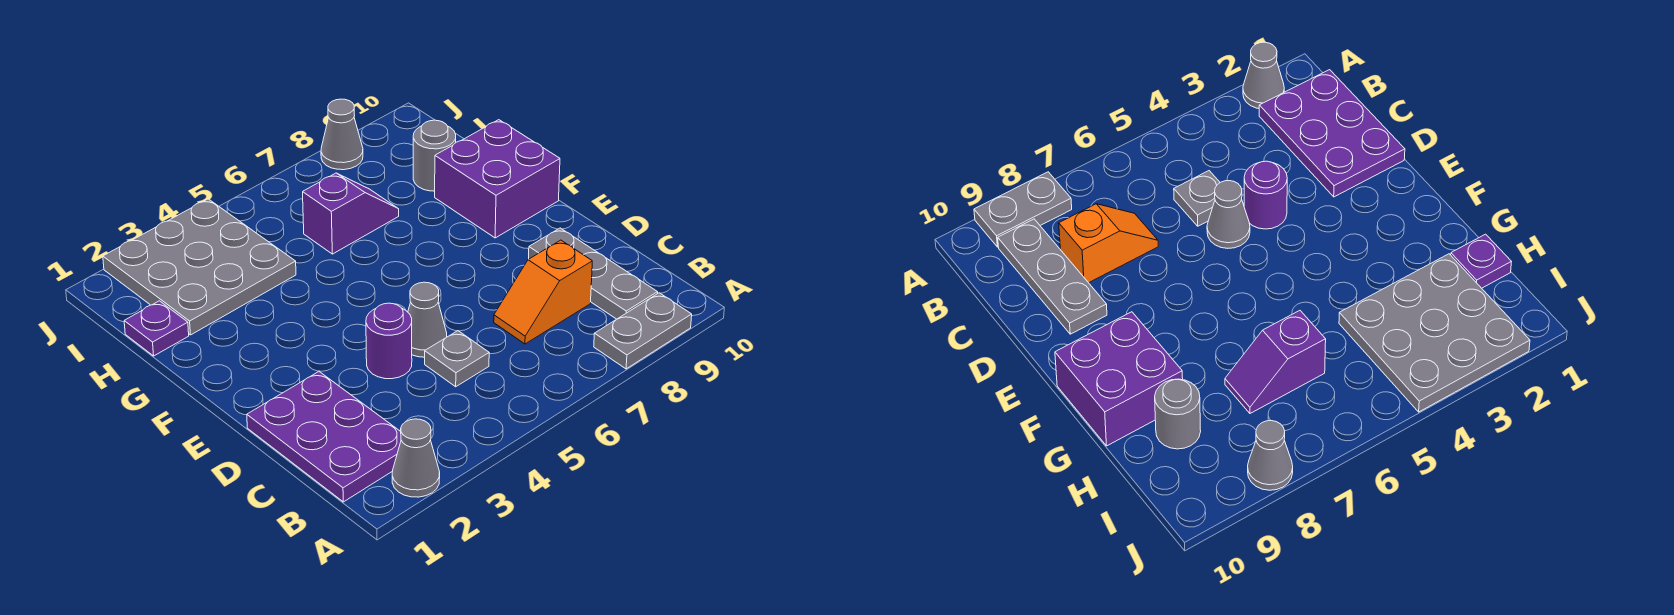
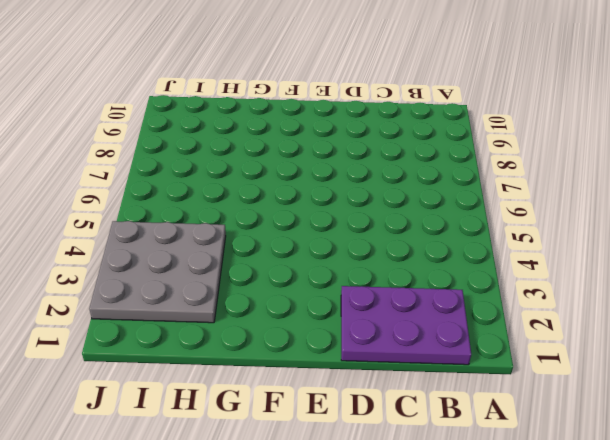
none -> grey 1x1 cone [392,419,440,497]
none -> grey 1x2 plate [594,293,692,369]
none -> grey 1x3 plate [529,228,658,319]

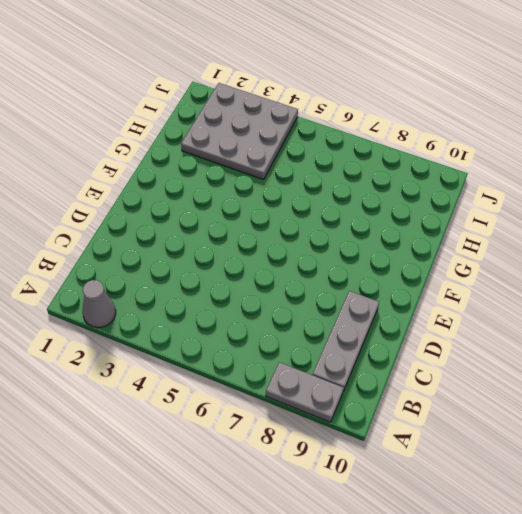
none -> purple 2x3 plate [247,372,401,502]
none -> grey 1x1 plate [425,331,489,387]
none -> orange 1x2 slope [494,240,592,344]

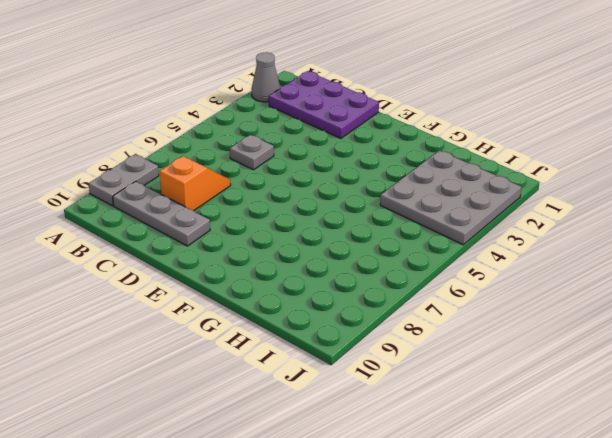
none -> purple 1x1 round brick [366,303,412,379]
none -> grey 1x1 cone [408,282,447,357]
none -> purple 2x2 brick [435,120,560,238]

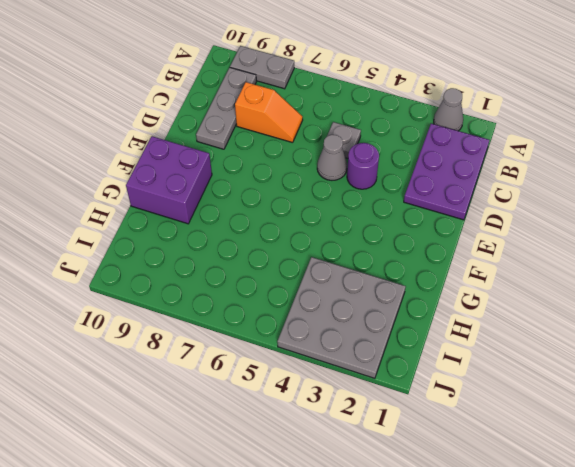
none -> purple 1x1 plate [124,301,189,356]
none -> purple 1x2 slope [303,173,399,254]
none -> grey 1x1 round brick [413,120,456,191]

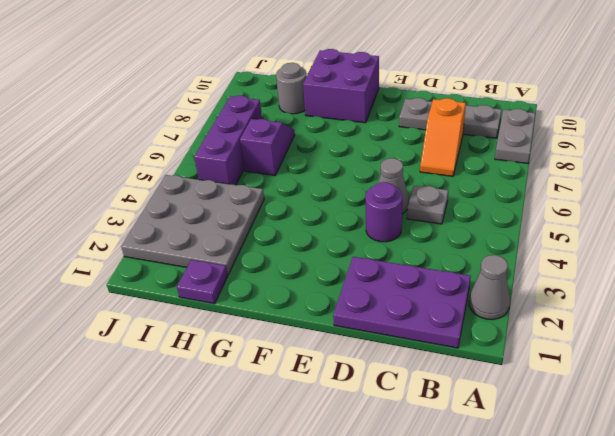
purple 1x3 brick [194,95,262,185] -> none
none -> grey 1x1 cone [321,99,363,170]

